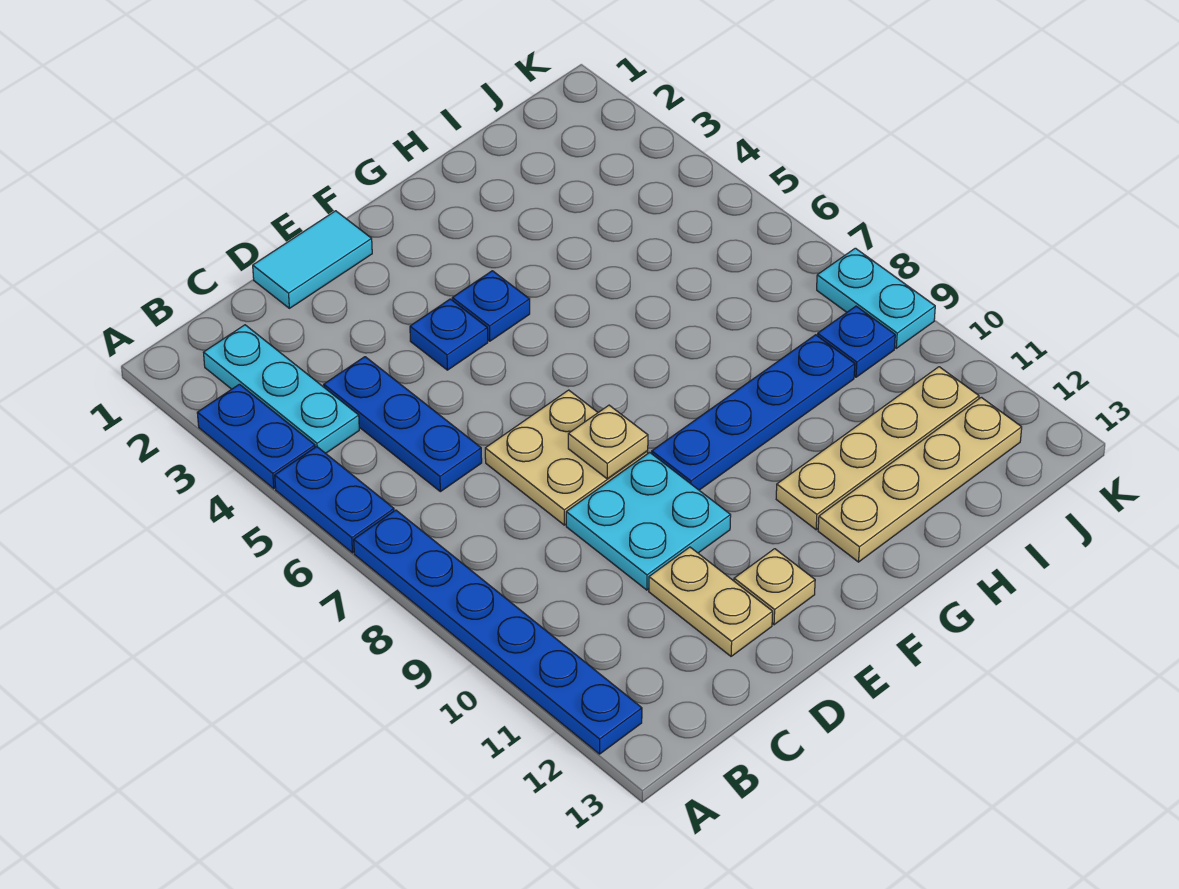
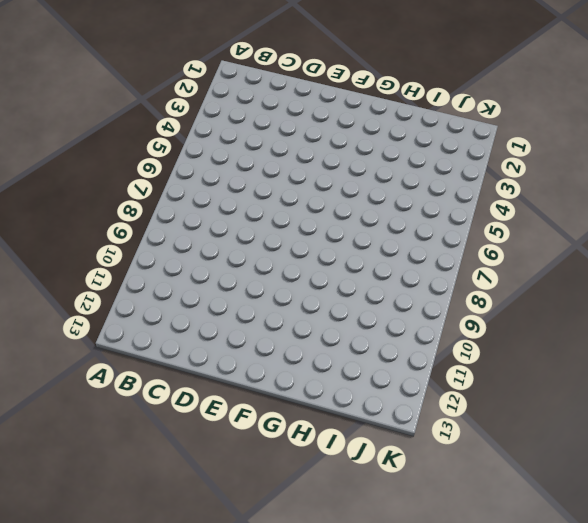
none -> blue 1x2 plate [197,384,315,489]
none -> blue 1x2 plate [275,447,394,553]
none -> blue 1x6 plate [354,510,642,754]

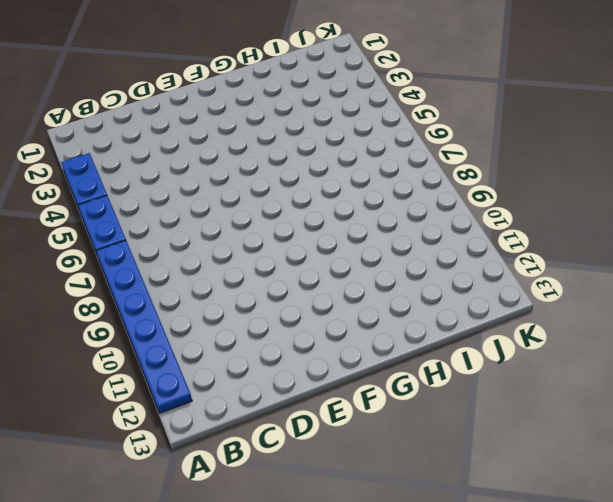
none -> cyan 1x3 plate [203,325,359,453]
none -> blue 1x3 plate [324,357,482,492]
none -> cyan 1x2 tile [253,211,372,308]

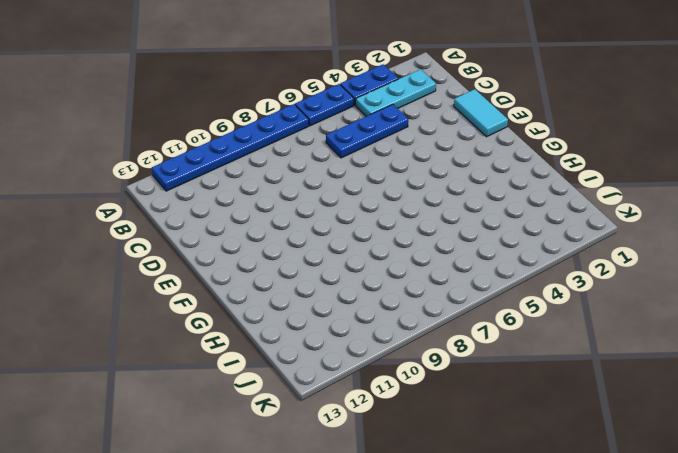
none -> tan 2x2 plate [485,390,648,525]
none -> cyan 2x2 plate [566,452,731,590]
none -> tan 1x2 plate [649,547,773,656]

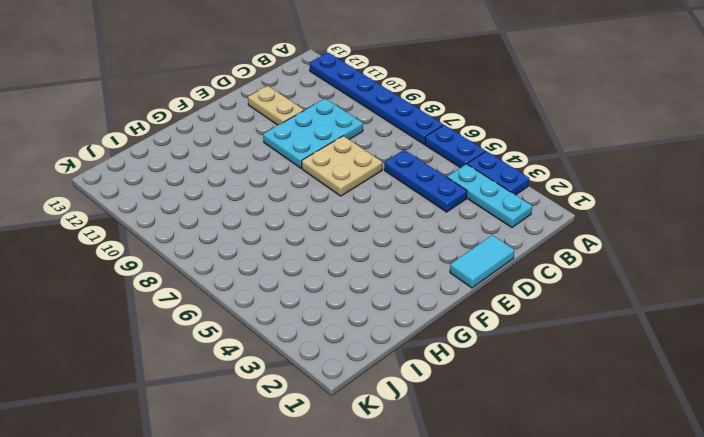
cyan 2x3 plate [263,99,363,168] -> cyan 2x2 plate [566,452,731,590]
none -> blue 1x1 plate [410,299,488,370]
none -> tan 1x1 plate [734,549,815,625]
none -> blue 1x1 plate [452,271,530,341]

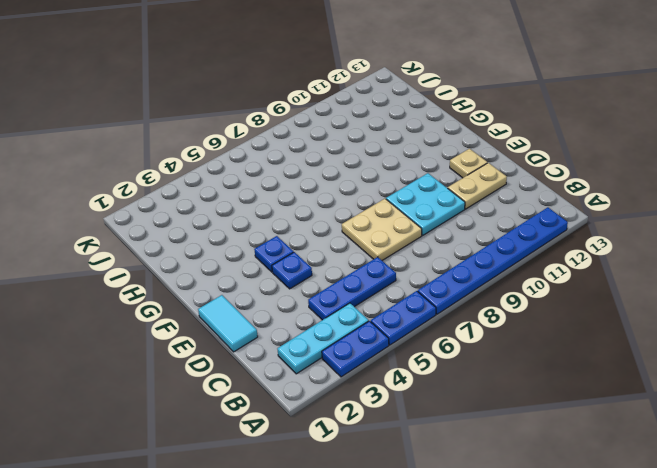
none -> blue 1x4 plate [652,335,855,490]
none -> tan 1x4 plate [776,367,979,530]
none -> tan 1x4 plate [818,397,1022,562]

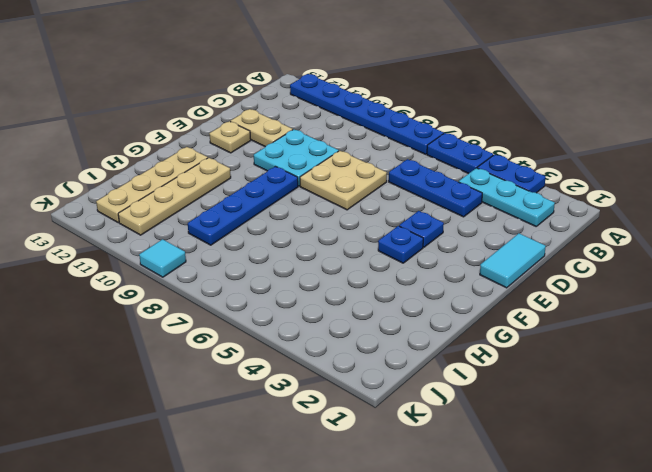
cyan 1x1 tile [139,239,186,277] -> cyan 1x2 plate [817,248,935,348]
none -> blue 1x1 plate [818,306,895,377]
none -> tan 1x1 plate [568,405,648,479]

